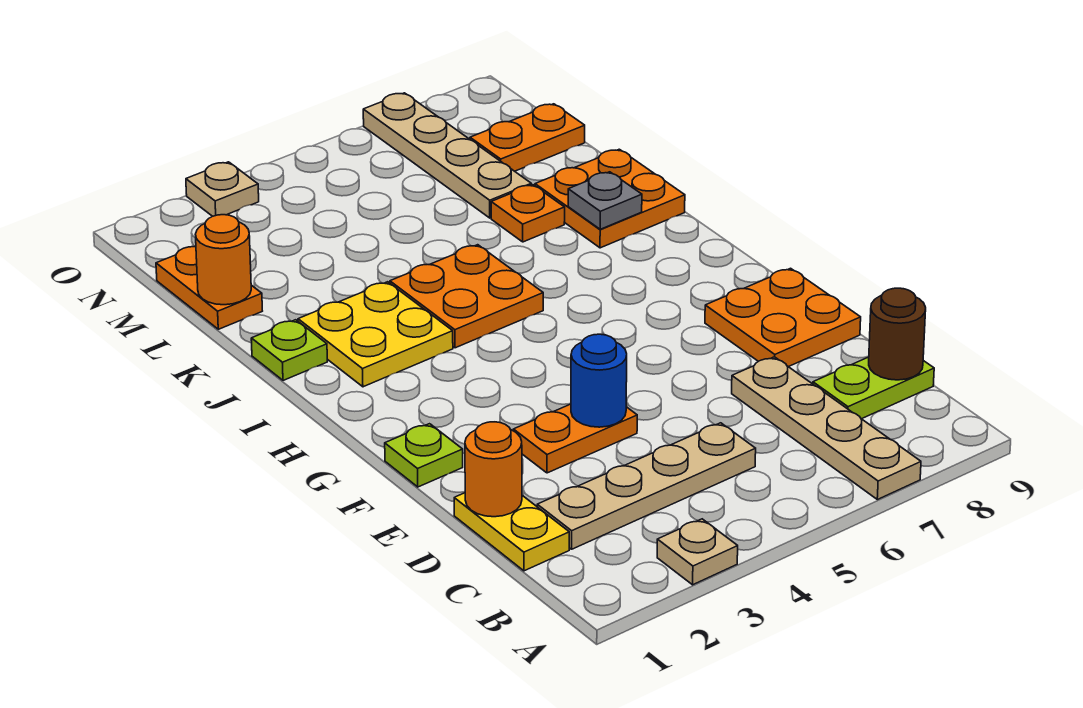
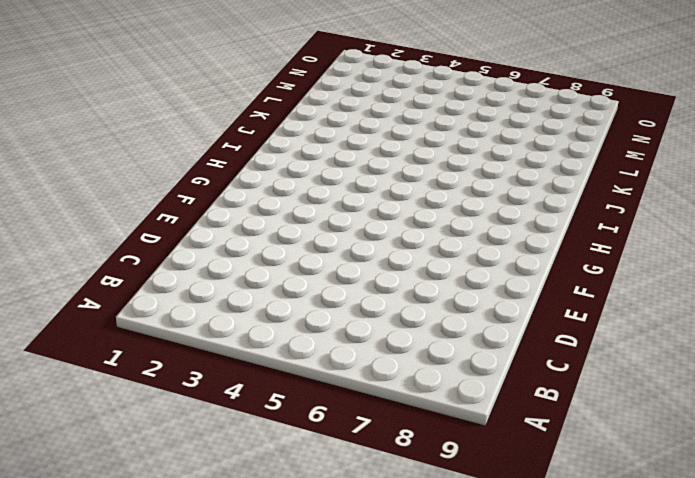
none -> tan 1x1 plate [657,519,738,585]
none -> tan 1x4 plate [732,357,921,500]
none -> yellow 1x2 plate [454,493,569,571]

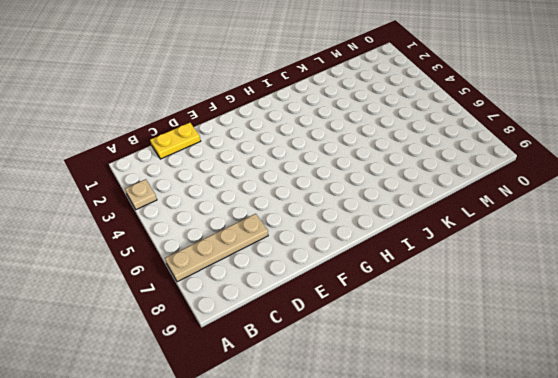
none -> tan 1x4 plate [537,423,756,549]
none -> lime 1x2 plate [813,357,934,419]
none -> orange 1x2 plate [513,404,637,473]

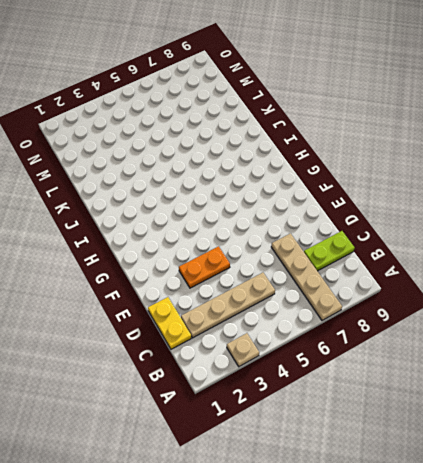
none -> orange 2x2 plate [705,268,861,367]
none -> lime 1x1 plate [385,424,463,487]
none -> yellow 2x2 plate [298,282,453,387]

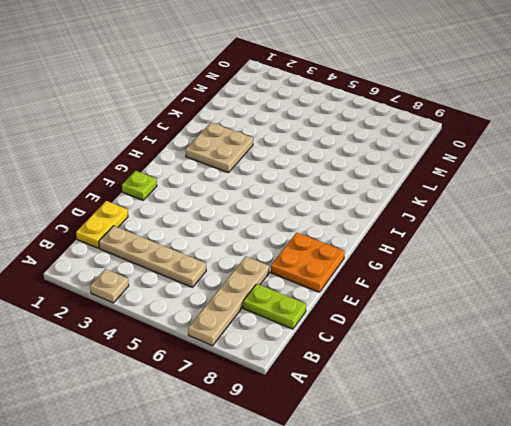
tan 2x2 plate [186,123,253,173] -> yellow 2x2 plate [298,282,453,387]
none -> orange 1x2 plate [513,404,637,473]
none -> orange 2x2 plate [390,245,543,348]
none -> lime 1x1 plate [251,320,327,380]

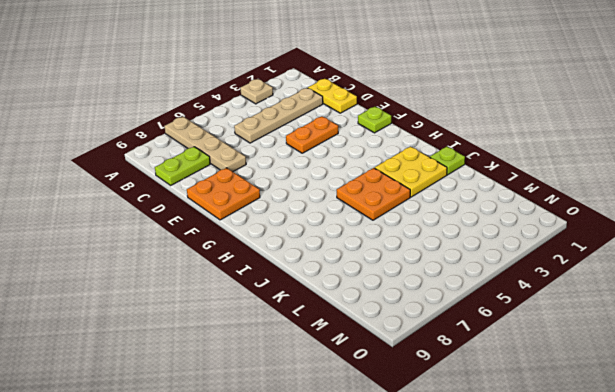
none -> orange 2x2 plate [535,149,685,248]
none -> orange 1x1 plate [491,185,565,242]
none -> orange 1x2 plate [156,247,262,329]

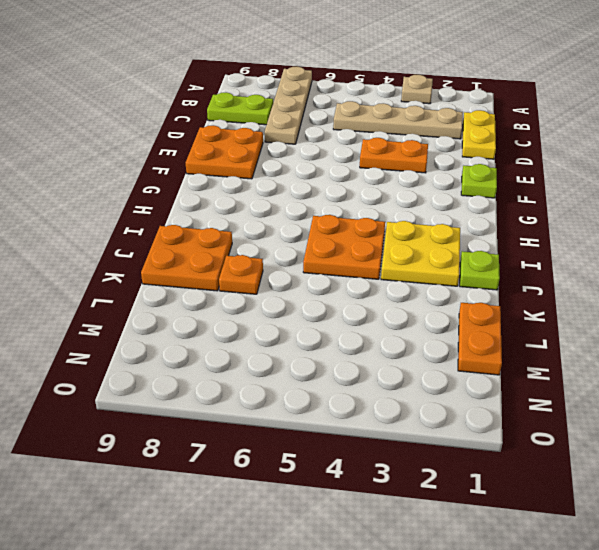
none -> tan 1x4 plate [363,93,531,218]
none -> orange 1x2 plate [470,104,585,171]
none -> tan 1x1 plate [186,162,259,216]

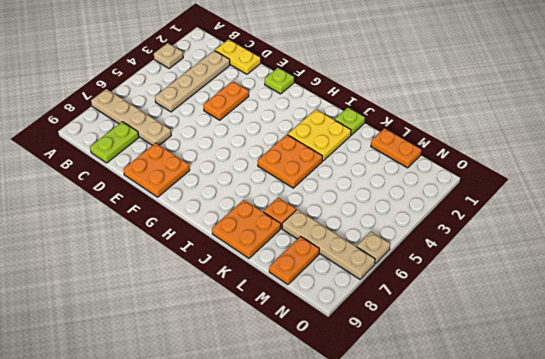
tan 1x1 plate [357,232,390,264] -> tan 1x1 plate moved to [186,162,259,216]
none -> brown 1x1 round brick [869,288,926,380]
none -> orange 1x1 round brick [465,422,522,517]
none -> blue 1x1 round brick [571,334,627,427]

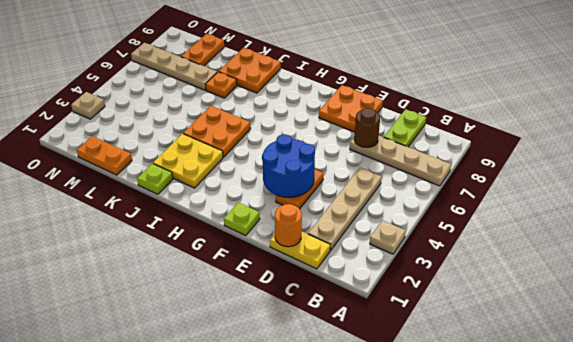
brown 1x1 round brick [354,108,380,148] -> brown 1x1 round brick moved to [869,288,926,380]
blue 2x2 round brick [262,134,315,197] -> blue 1x1 round brick [571,334,627,427]
none -> grey 1x1 plate [568,172,642,229]
none -> orange 1x1 round brick [195,215,251,305]

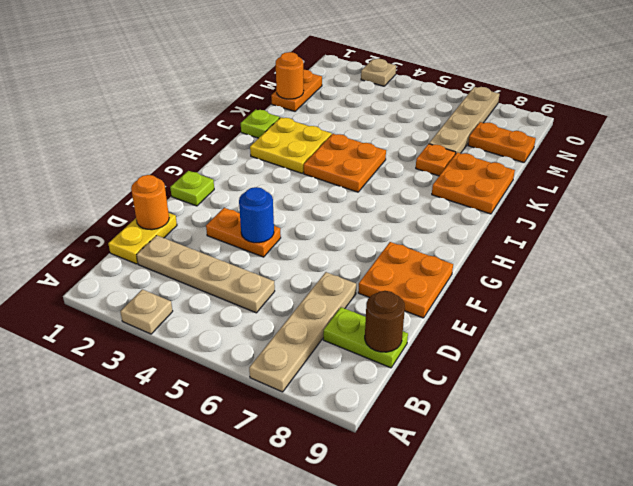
none -> grey 1x1 plate [568,172,642,229]

